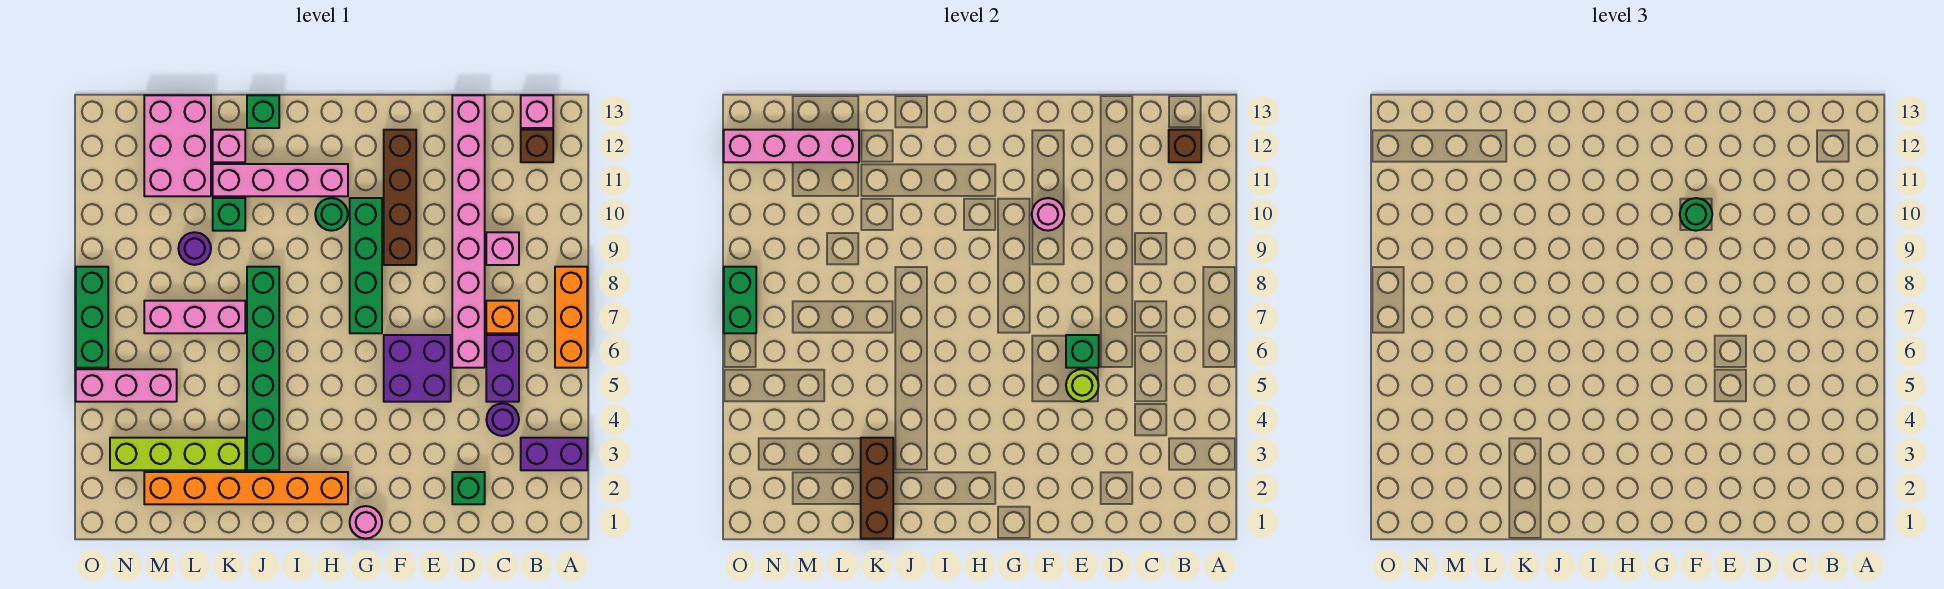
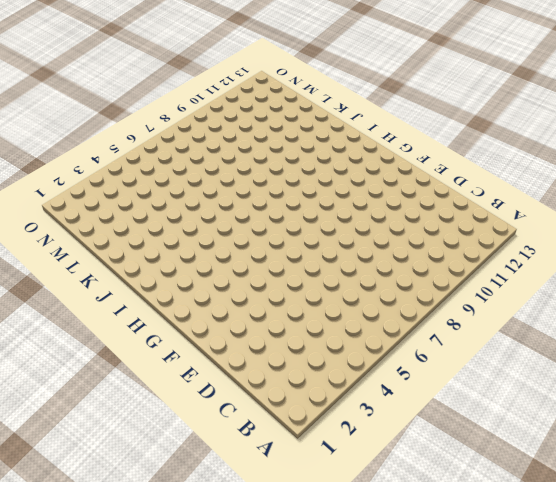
none -> purple 1x2 brick [521,438,587,470]
none -> orange 1x3 brick [555,267,587,368]
none -> brown 1x1 brick [521,130,553,162]
none -> pink 1x1 brick [521,95,553,128]

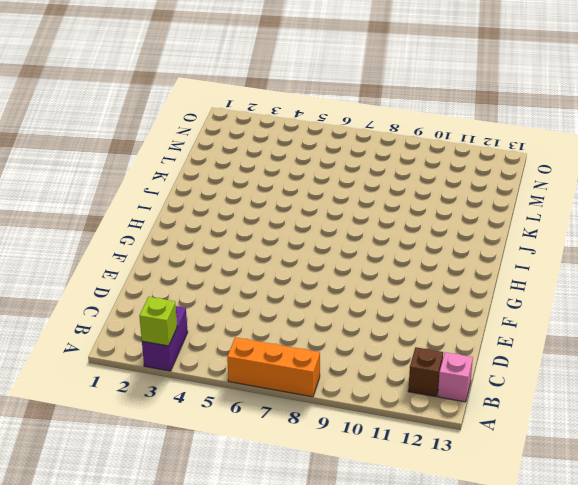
lime 1x1 brick [139,297,177,346] -> none
none -> purple 1x1 round brick [486,403,519,436]
none -> purple 1x2 brick [486,335,519,402]
none -> orange 1x1 brick [486,301,519,333]
none -> pink 1x1 brick [486,232,519,265]

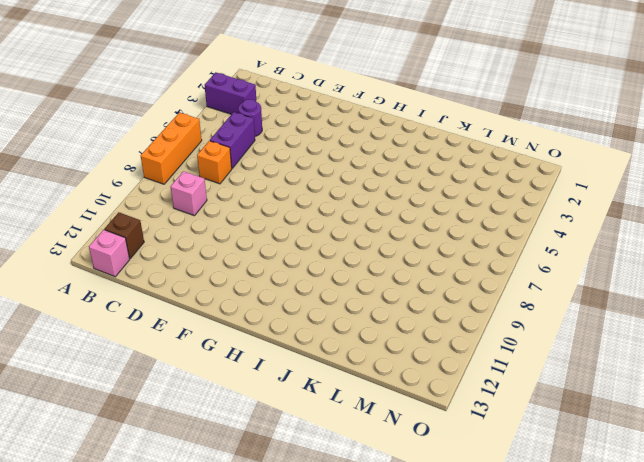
none -> green 1x1 brick [452,472,485,504]
none -> pink 1x8 brick [452,95,485,368]
none -> purple 2x2 brick [384,335,451,402]
none -> brown 1x4 brick [384,130,416,265]

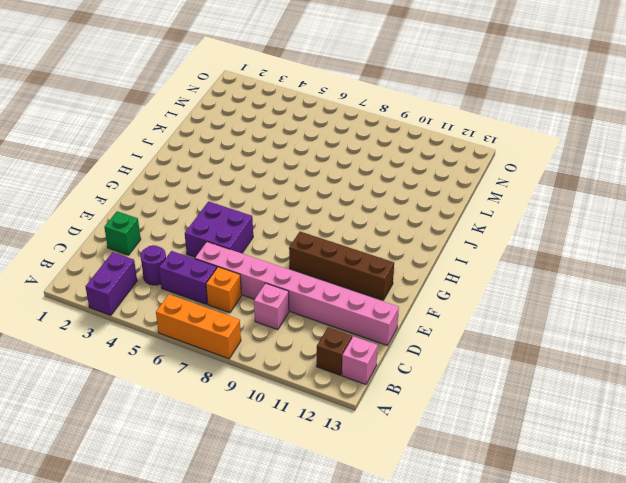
none -> pink 1x1 round brick [350,506,382,539]
none -> green 1x4 brick [350,198,382,333]
none -> orange 1x6 brick [144,472,348,504]
none -> green 1x1 round brick [315,198,348,231]

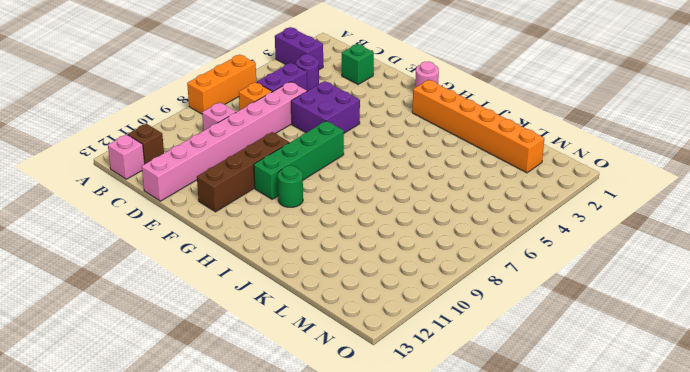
none -> pink 1x4 brick [213,164,348,196]
none -> green 1x6 brick [247,267,279,470]
none -> green 1x1 brick [247,95,279,128]
none -> lime 1x4 brick [110,438,245,470]

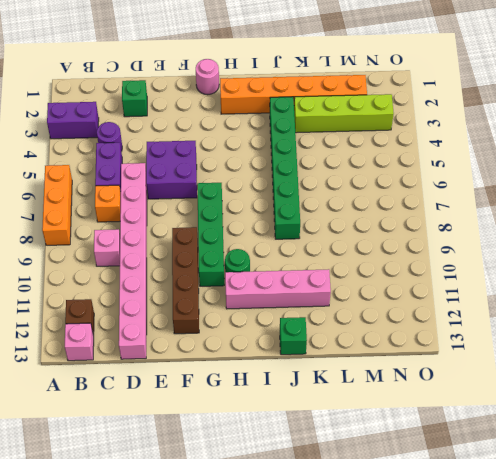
none -> pink 1x3 brick [144,301,245,333]
none -> green 1x1 brick [213,198,245,231]
none -> pink 1x1 brick [213,130,245,162]
none -> purple 1x1 round brick [178,232,211,265]

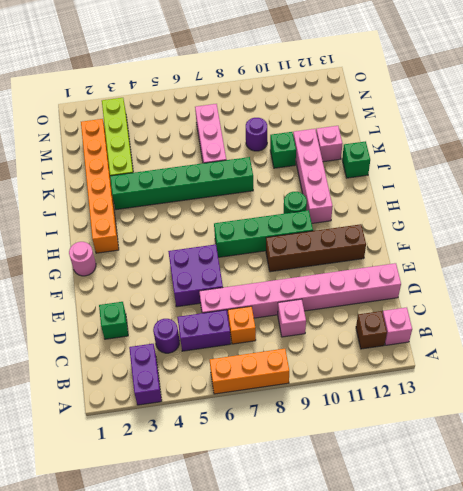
none -> pink 2x3 brick [144,95,211,196]
none -> pink 1x3 brick [76,369,177,402]
none -> green 1x3 brick [76,267,108,368]
none -> brown 1x1 brick [1169,130,1201,162]

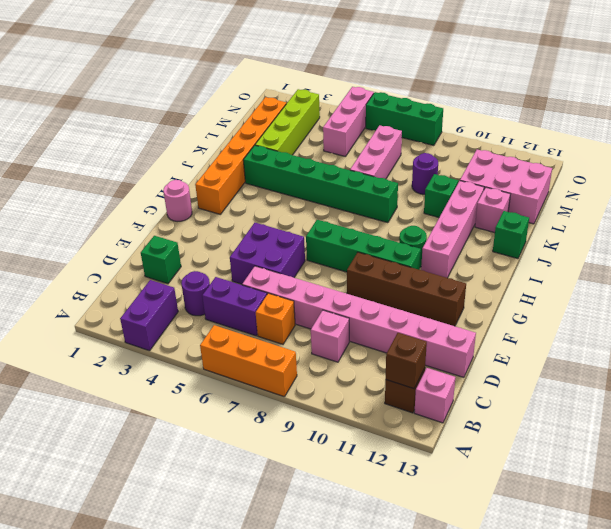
none -> lime 1x1 round brick [1066,369,1098,402]
none -> green 1x1 brick [1066,335,1099,368]
none -> pink 1x1 round brick [1032,198,1064,231]
none -> brown 1x3 brick [861,438,893,539]

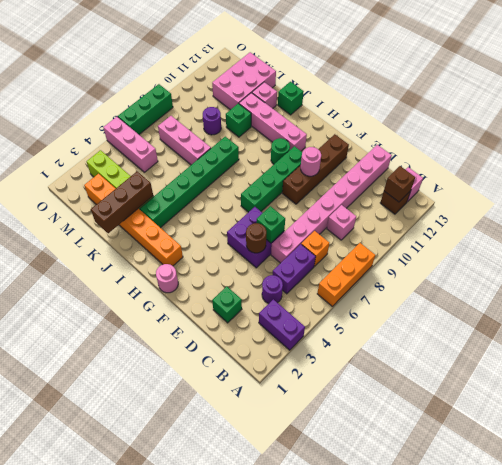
brown 1x1 round brick [246,223,266,253] -> lime 1x1 round brick [1066,369,1098,402]
none -> pink 1x4 brick [724,130,859,162]
none -> green 1x2 brick [724,267,756,333]
none -> green 1x1 round brick [1680,198,1712,231]

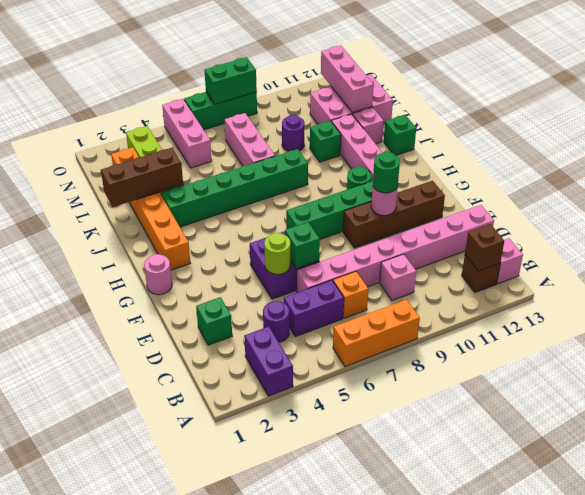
pink 1x3 brick [321,45,374,113] -> pink 1x4 brick [724,130,859,162]

